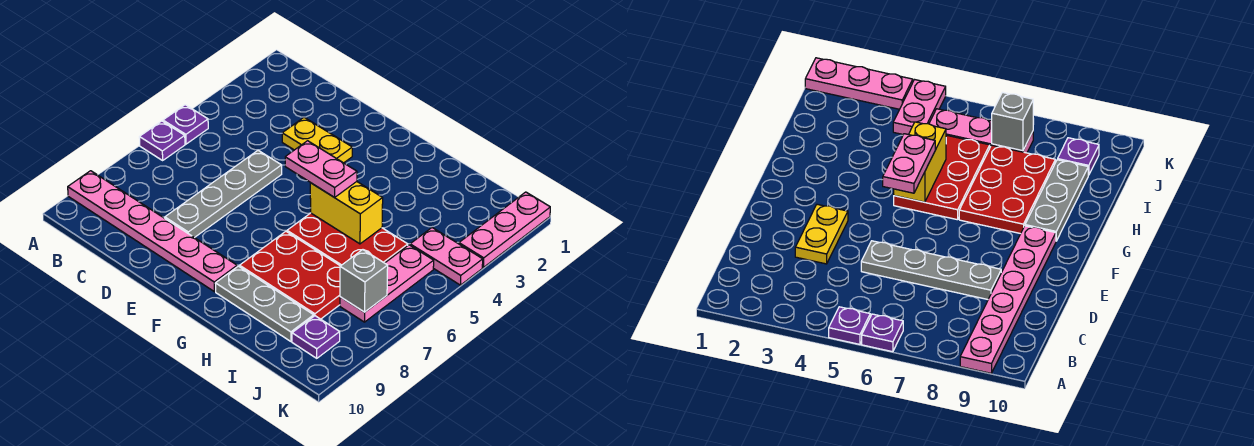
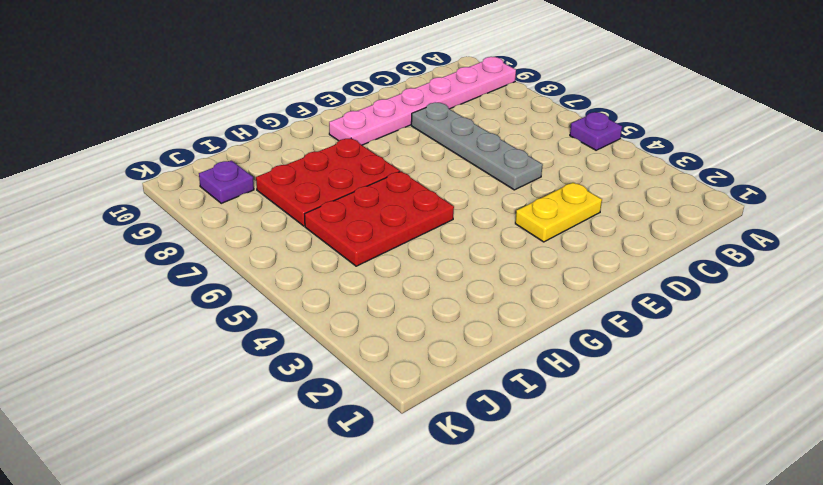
none -> purple 1x1 plate [139,121,185,160]
none -> grey 1x3 plate [215,266,314,341]
none -> pink 1x2 plate [410,228,483,285]

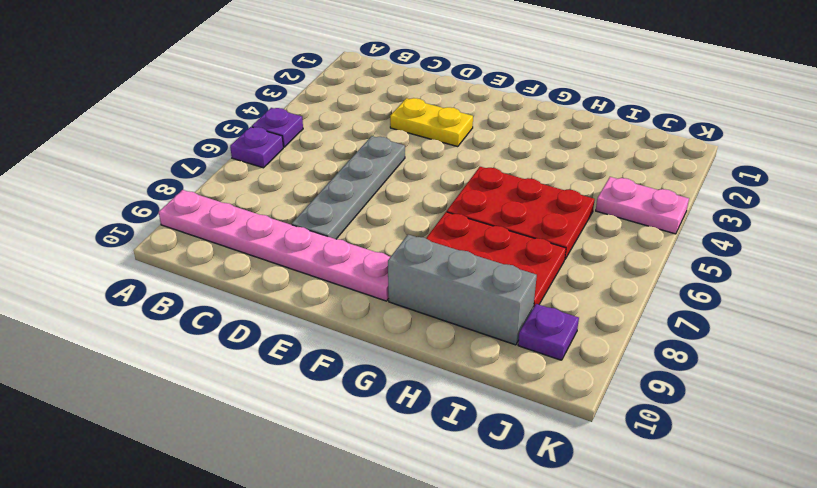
grey 1x3 brick [388,235,537,345] -> grey 1x3 plate [215,266,314,341]
none -> pink 1x3 plate [340,245,434,322]
none -> pink 1x3 plate [459,192,550,267]
none -> yellow 1x2 brick [310,182,383,244]

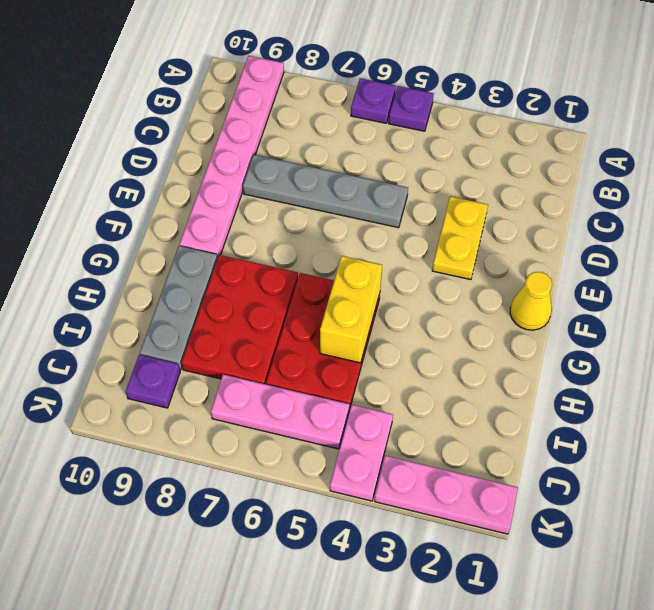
yellow 1x1 cone [510,272,552,330] -> none
none -> grey 1x1 brick [340,250,388,312]
none -> pink 1x2 plate [285,141,357,197]

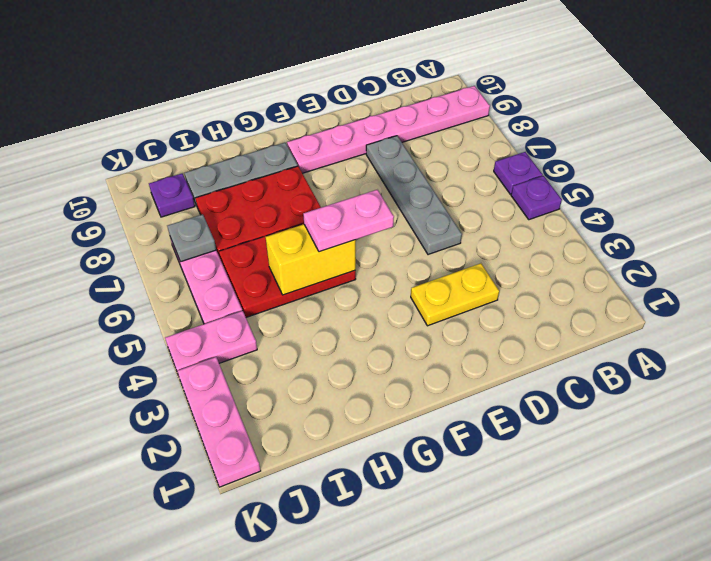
grey 1x1 plate [167,214,216,262] -> grey 1x1 brick [340,250,388,312]

